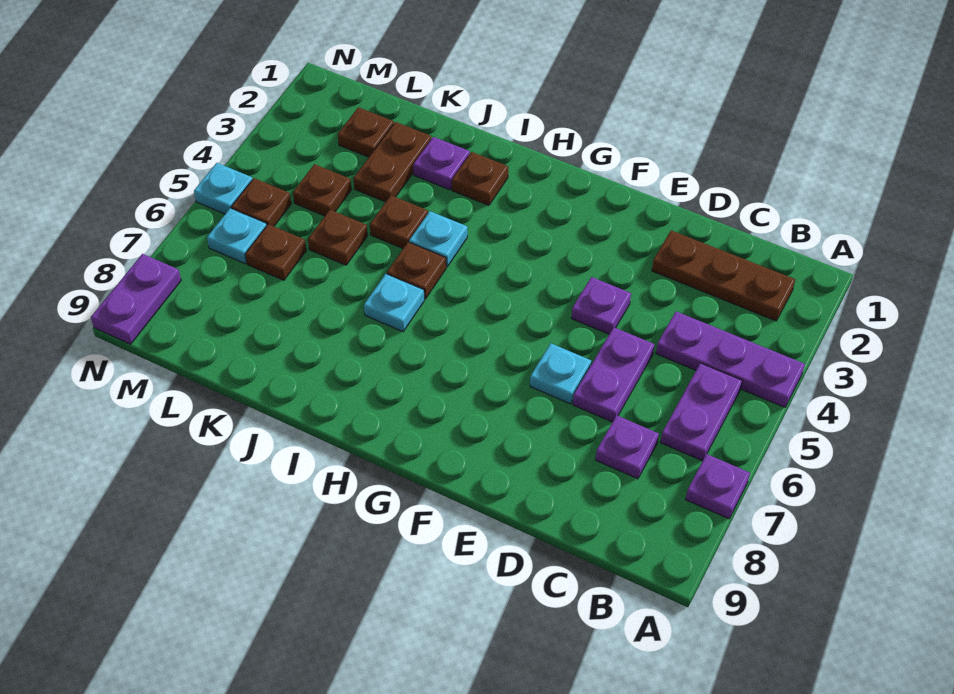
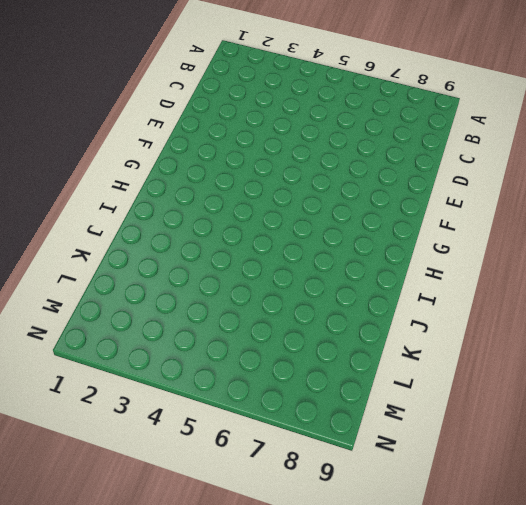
none -> purple 1x3 plate [656,312,805,407]
none -> purple 1x1 plate [686,454,750,519]
none -> brown 1x3 plate [652,230,795,321]

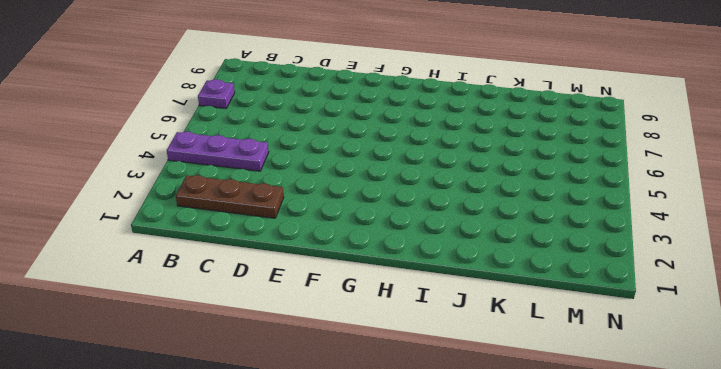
none -> purple 1x2 plate [660,363,742,461]
none -> purple 1x1 plate [596,416,659,479]
none -> purple 1x2 plate [573,327,654,422]

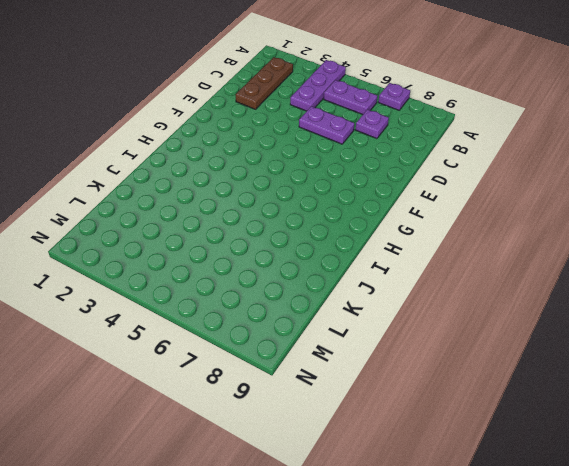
none -> purple 1x1 plate [571,277,631,334]
none -> cyan 1x1 plate [530,344,591,404]
none -> brown 1x1 plate [452,152,508,205]

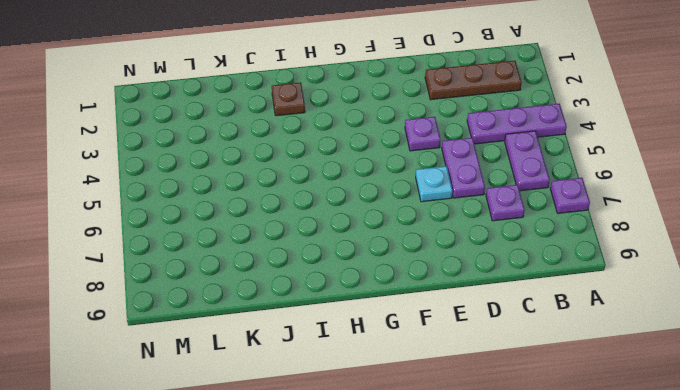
none -> cyan 1x1 plate [409,211,467,267]
none -> brown 1x1 plate [387,242,446,299]
none -> cyan 1x1 plate [364,274,424,332]

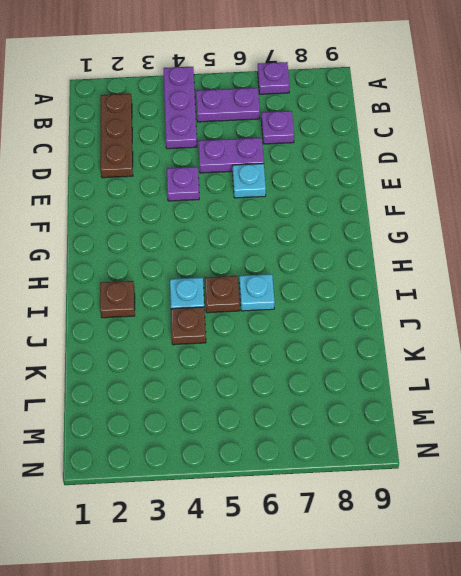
none -> purple 1x1 plate [413,137,470,190]
none -> brown 1x2 plate [353,122,431,202]
none -> brown 1x1 plate [308,210,368,265]

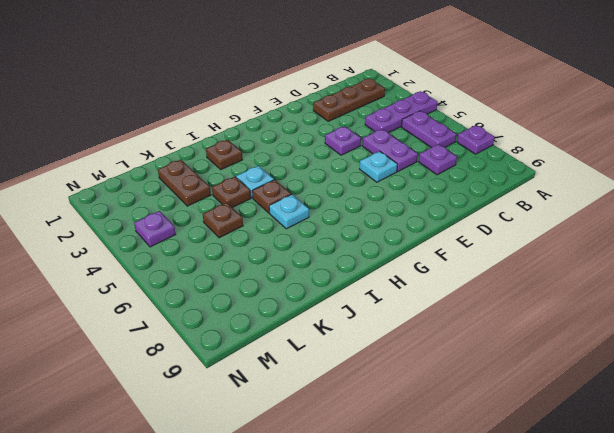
purple 1x1 plate [134,211,176,247] -> purple 1x1 plate moved to [413,137,470,190]
none -> brown 1x1 plate [338,107,394,157]
none -> brown 1x1 plate [293,164,351,216]
none -> brown 1x1 plate [245,224,306,280]

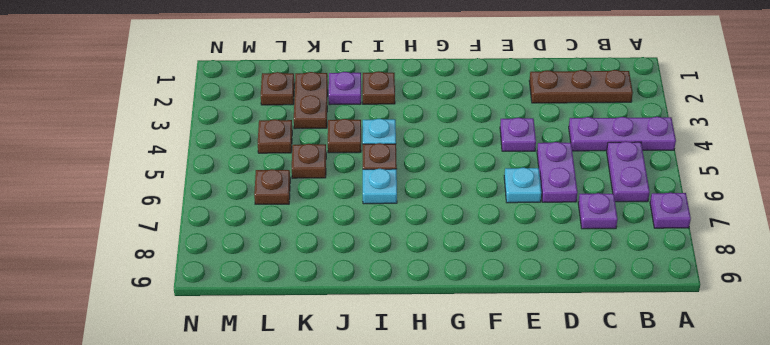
none -> brown 1x1 plate [231,178,291,226]
none -> cyan 1x1 plate [207,208,267,263]
none -> cyan 1x1 plate [194,163,252,214]

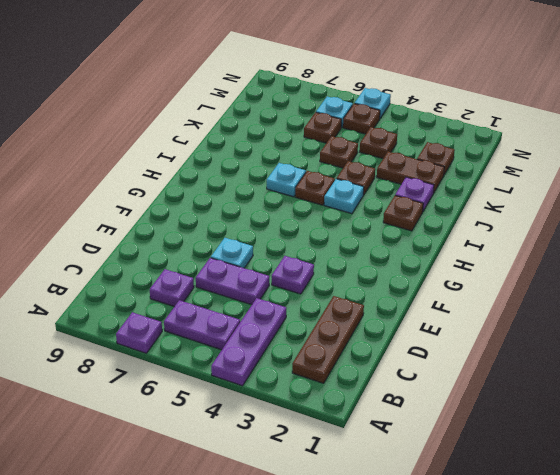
none -> purple 1x2 plate [91,254,181,344]

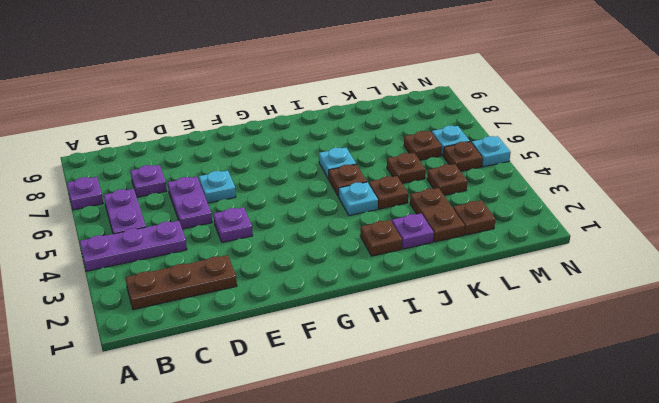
none -> purple 1x2 plate [91,254,181,344]

